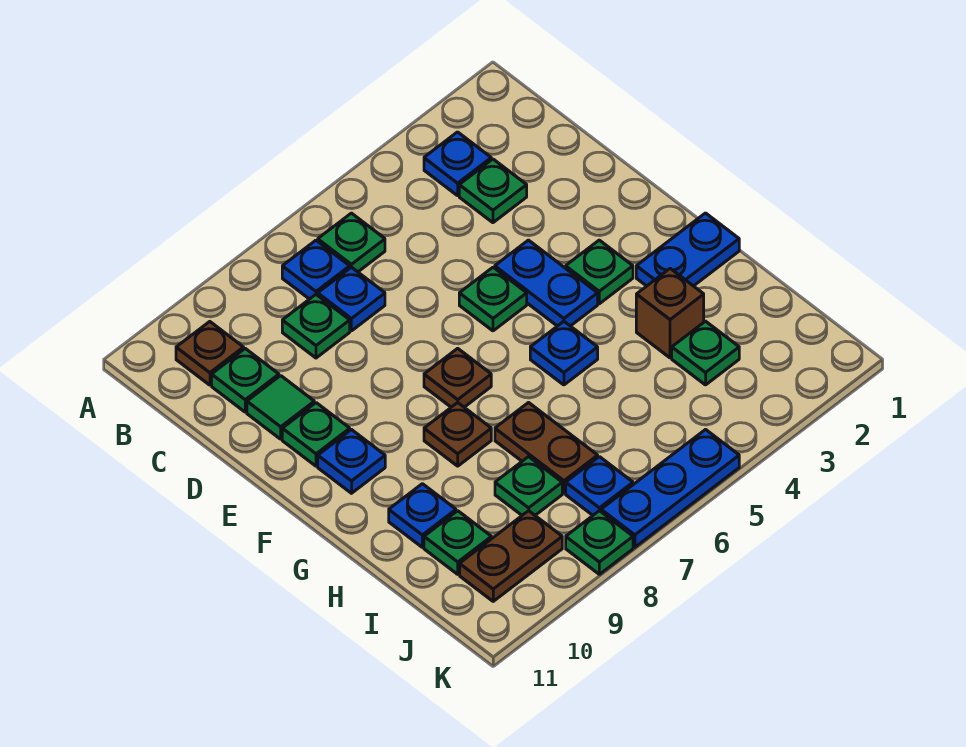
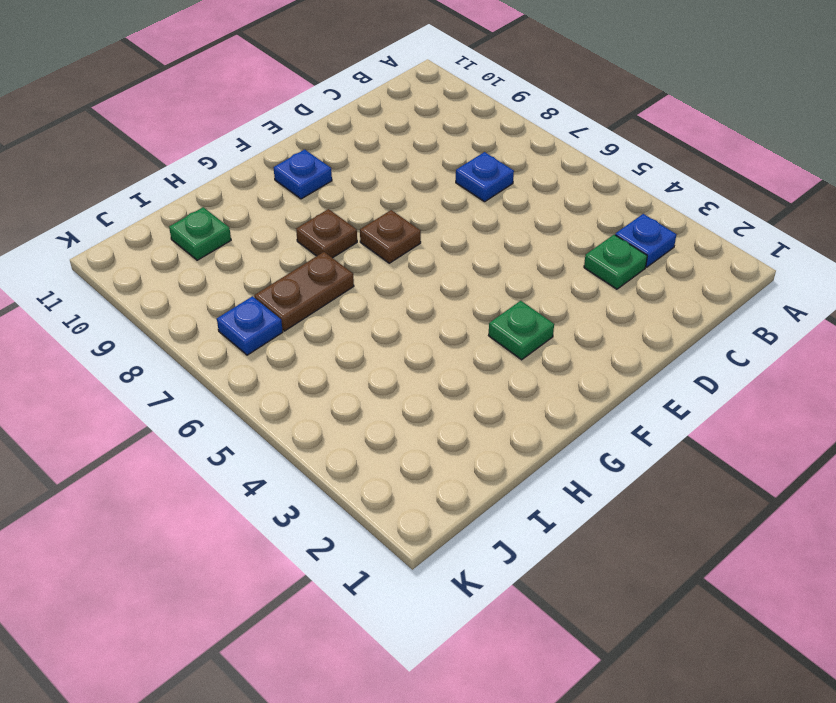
none -> green 1x1 plate [318,213,385,272]
none -> blue 1x1 plate [282,240,350,299]
none -> brown 1x1 plate [176,322,244,385]

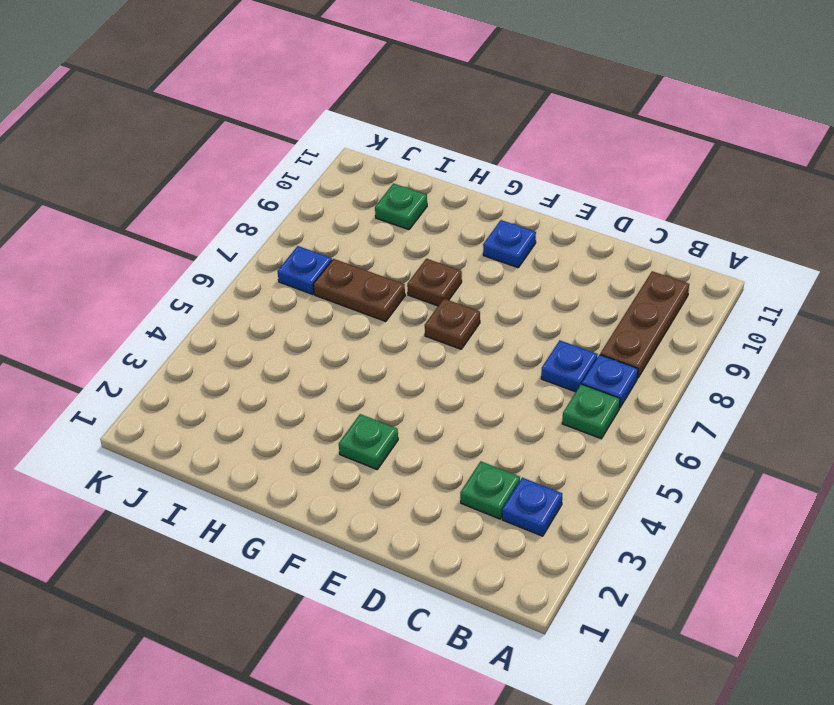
brown 1x3 plate [600,271,689,378] -> brown 1x1 plate [176,322,244,385]
none -> green 1x1 plate [282,295,350,358]
none -> green 1x1 plate [212,349,279,412]
none -> green 1x1 tile [247,376,314,439]

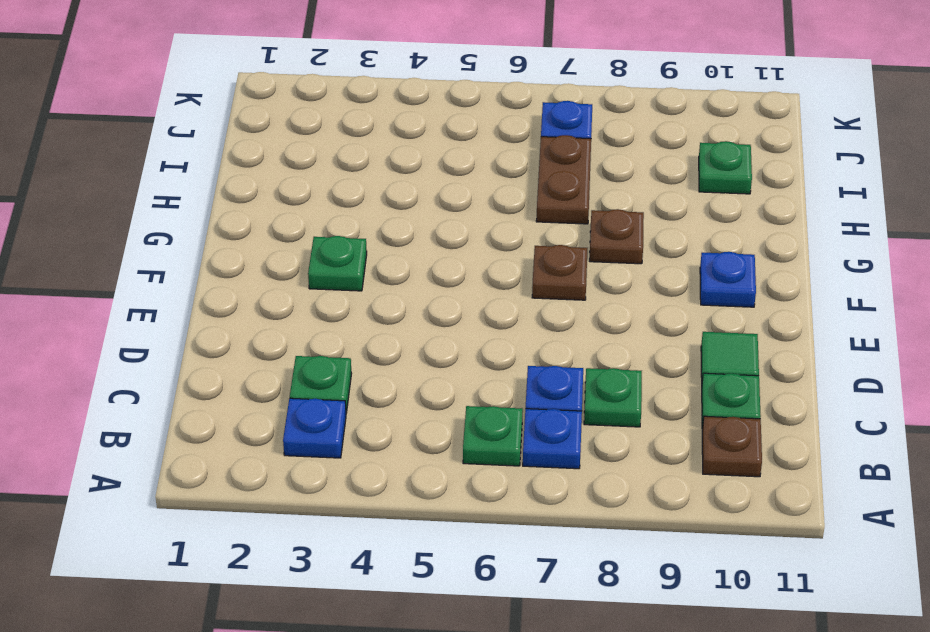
none -> blue 1x2 plate [495,240,598,326]
none -> green 1x1 plate [459,267,527,331]
none -> green 1x1 plate [282,403,350,466]

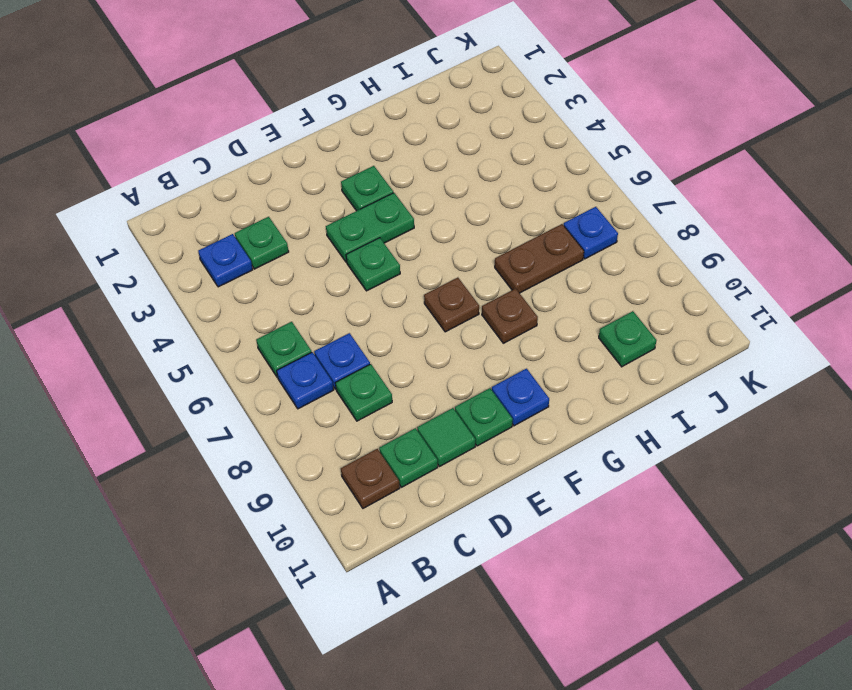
green 1x2 plate [326,193,414,262] -> blue 1x2 plate [495,240,598,326]
none -> blue 1x2 plate [636,213,739,286]
none -> blue 1x1 plate [530,321,598,385]
none -> brown 1x1 brick [636,269,704,358]

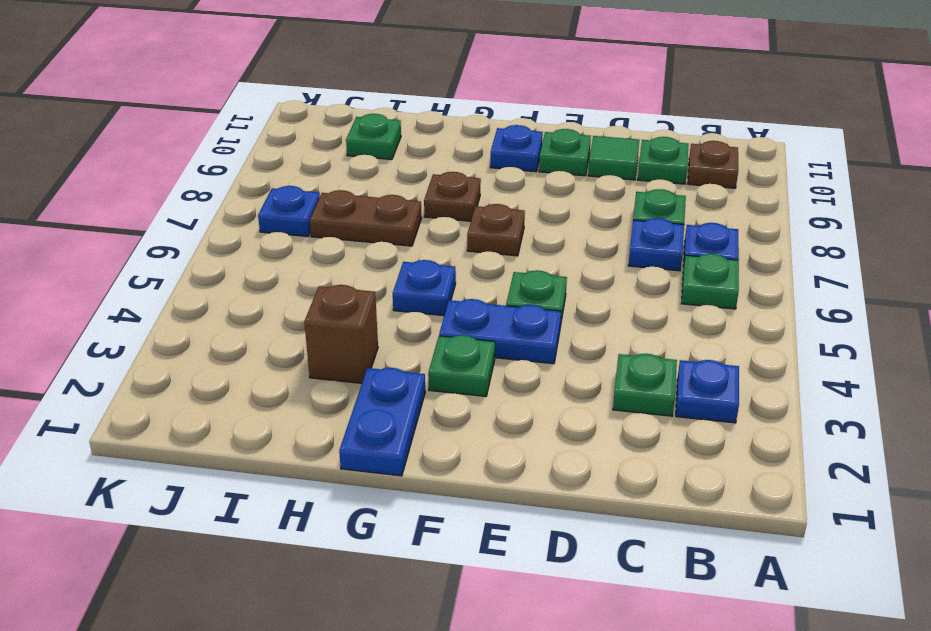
none -> blue 1x1 plate [389,484,456,547]
none -> green 1x1 plate [672,321,739,385]
none -> green 1x1 plate [495,457,562,515]

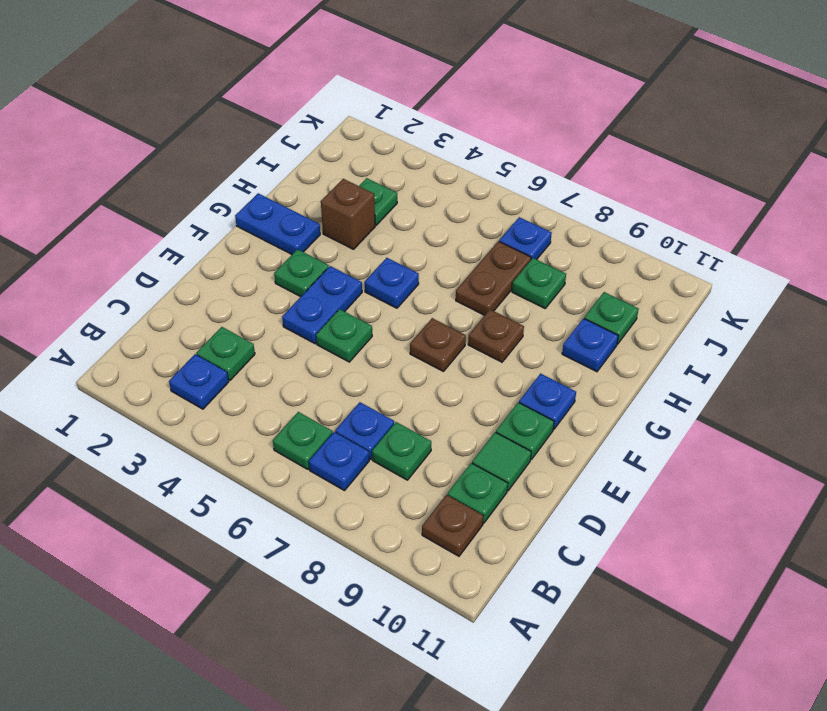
none -> brown 1x2 plate [460,511,562,601]
none -> blue 1x3 plate [601,430,739,547]
none -> green 1x1 plate [566,511,633,574]

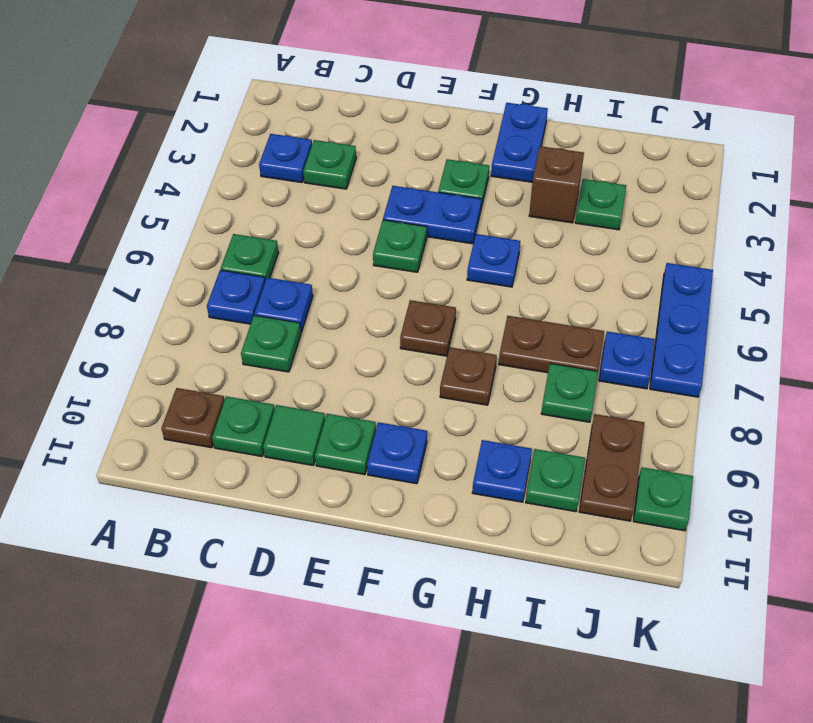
green 1x1 plate [633,467,693,531] -> green 1x1 plate moved to [566,511,633,574]

